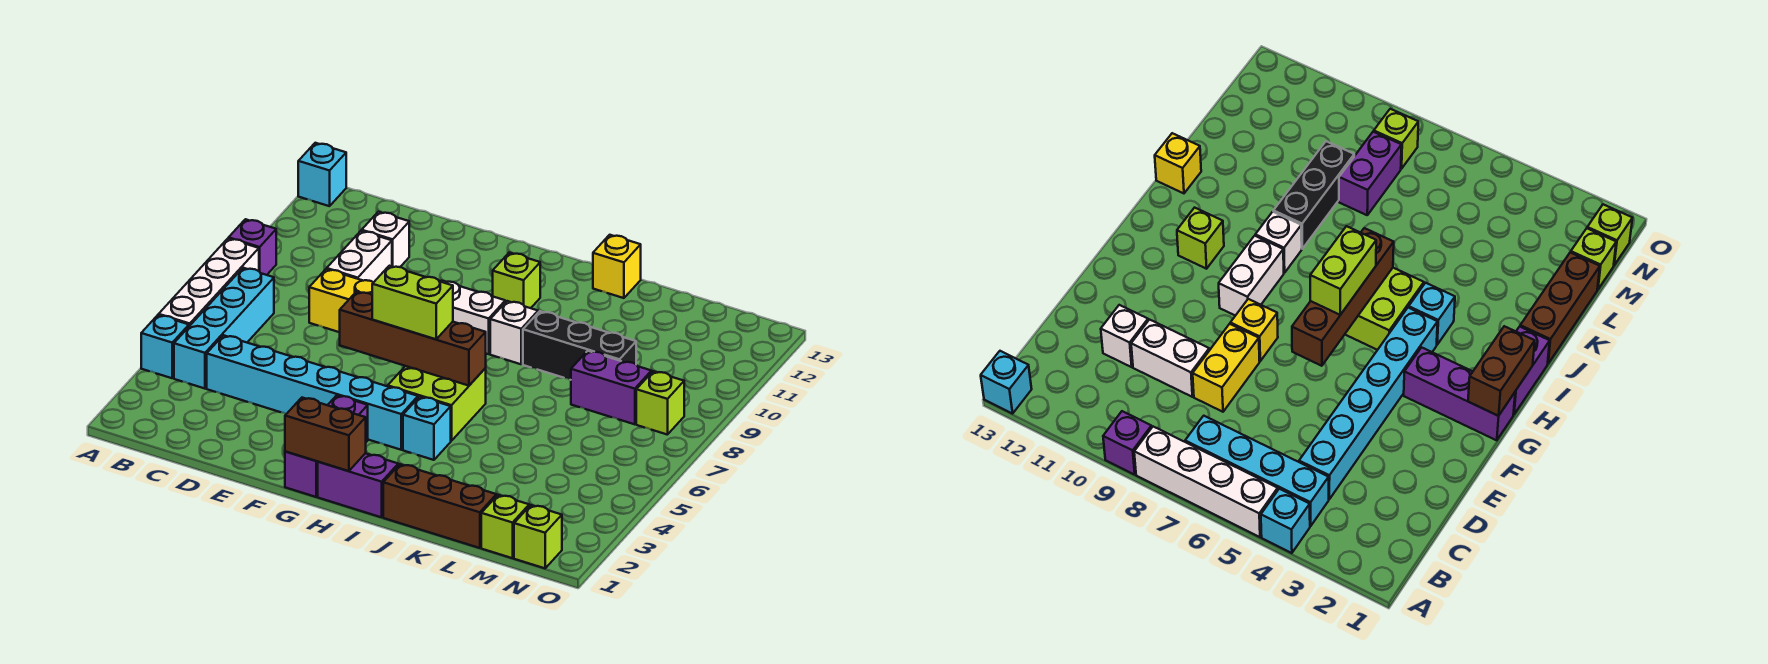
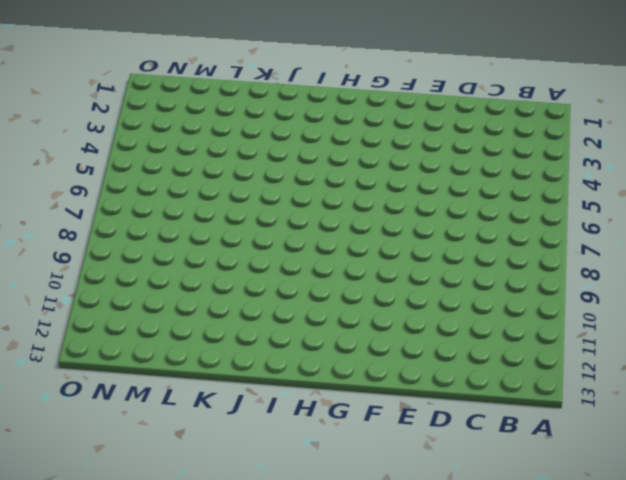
none -> cyan 1x1 brick [141,315,189,378]
none -> white 1x4 brick [159,238,259,326]
none -> purple 1x1 brick [229,219,276,275]

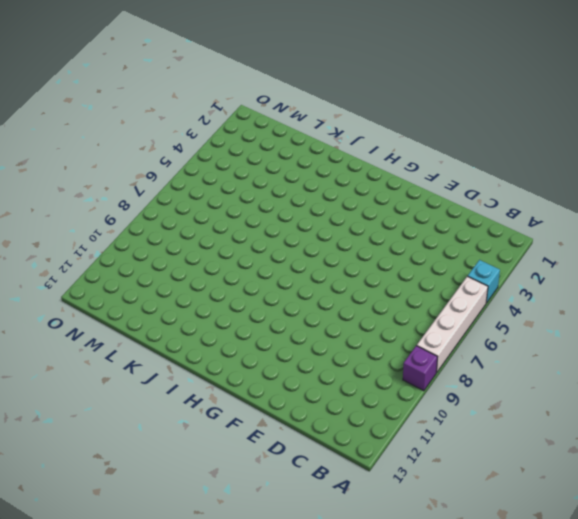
none -> cyan 1x1 brick [298,143,346,206]
none -> cyan 1x4 brick [174,268,274,389]
none -> cyan 1x6 brick [207,335,418,450]

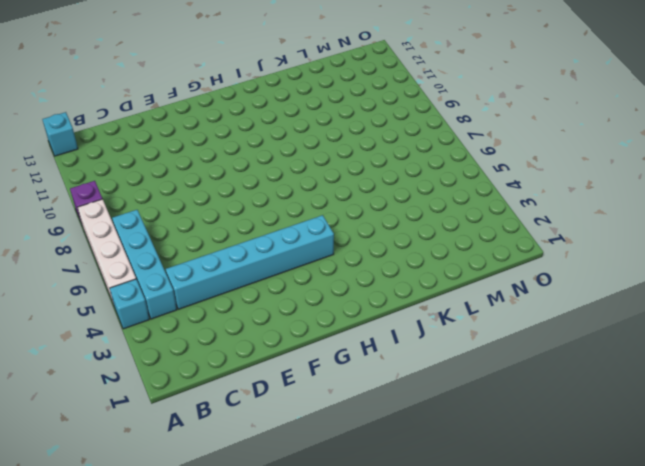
none -> yellow 1x2 brick [309,269,374,332]
none -> white 1x2 brick [327,231,392,282]
none -> white 1x1 brick [362,212,409,267]

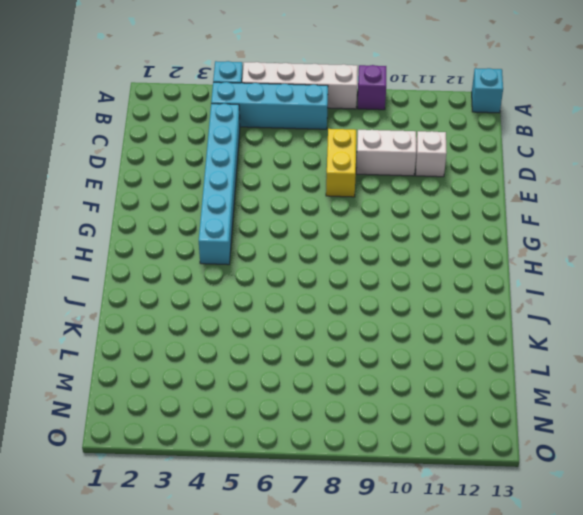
none -> yellow 1x1 brick [1230,299,1278,361]
none -> purple 1x3 brick [285,395,368,497]
none -> white 1x2 brick [441,281,505,354]

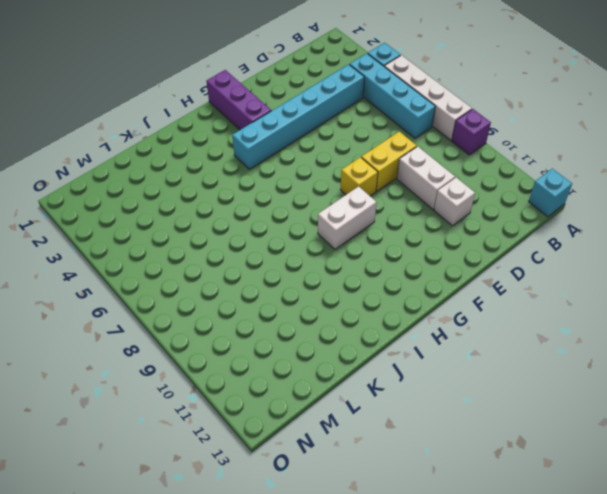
none -> purple 1x2 brick [318,453,398,517]
none -> lime 2x2 brick [388,366,486,441]
none -> lime 1x1 brick [493,253,540,308]

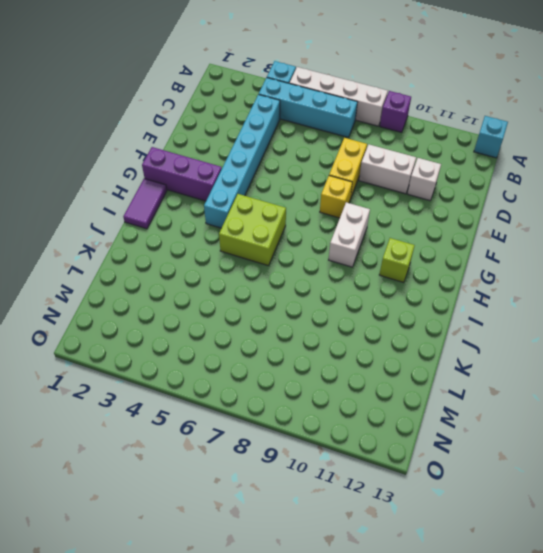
purple 1x2 tile [123,178,167,229] -> purple 1x2 brick [318,453,398,517]
none -> cyan 1x1 brick [403,397,451,460]
none -> white 1x1 brick [490,301,538,364]
none -> brown 1x3 brick [383,464,496,548]

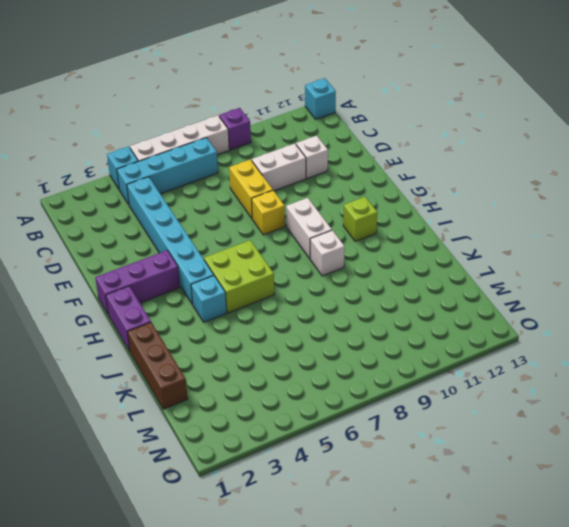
none -> black 1x3 brick [523,311,636,380]
none -> yellow 1x1 brick [593,235,641,298]
none -> purple 1x2 brick [571,351,651,424]

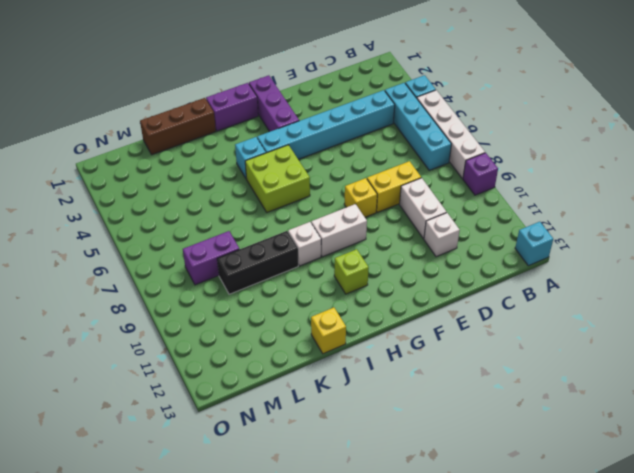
none -> lime 1x1 brick [481,495,529,558]
none -> lime 1x1 brick [514,505,562,568]
none -> lime 1x1 brick [636,371,684,435]

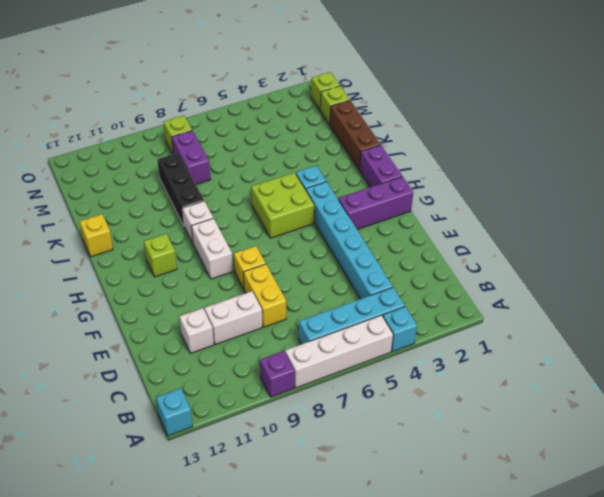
none -> brown 1x4 brick [340,292,486,386]
none -> brown 1x2 brick [285,398,366,471]
none -> lime 1x2 brick [372,266,453,339]

